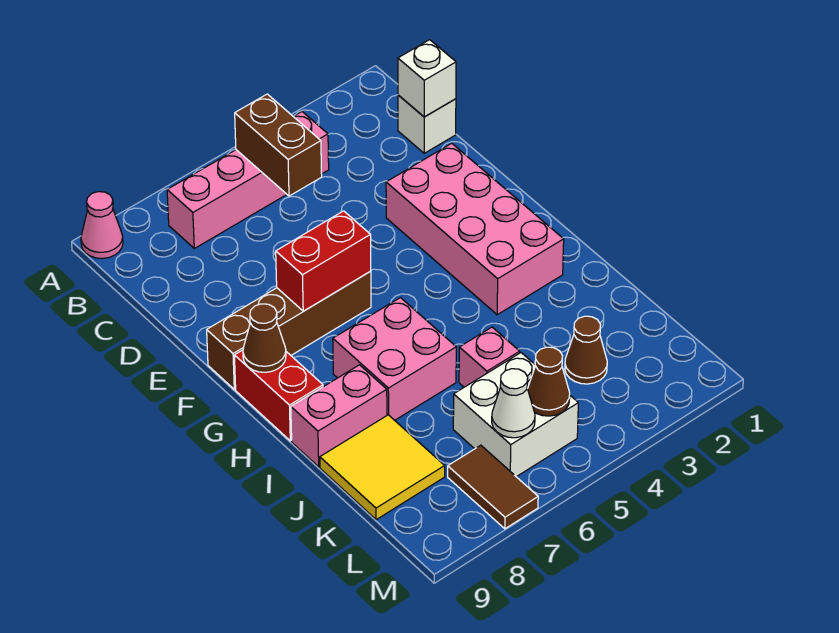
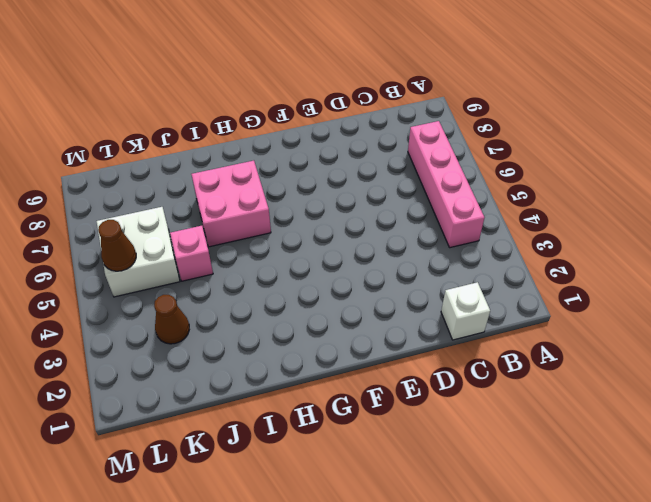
none -> pink 1x1 cone [81,192,123,259]
none -> pink 2x4 brick [386,143,564,315]
none -> brown 1x4 brick [207,271,371,389]

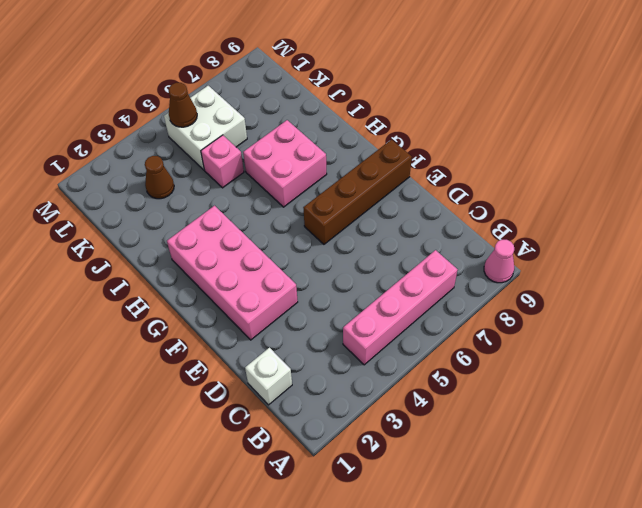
none -> red 1x2 brick [234,350,323,441]
none -> pink 1x2 brick [291,365,387,467]
none -> yellow 2x2 tile [320,415,445,520]

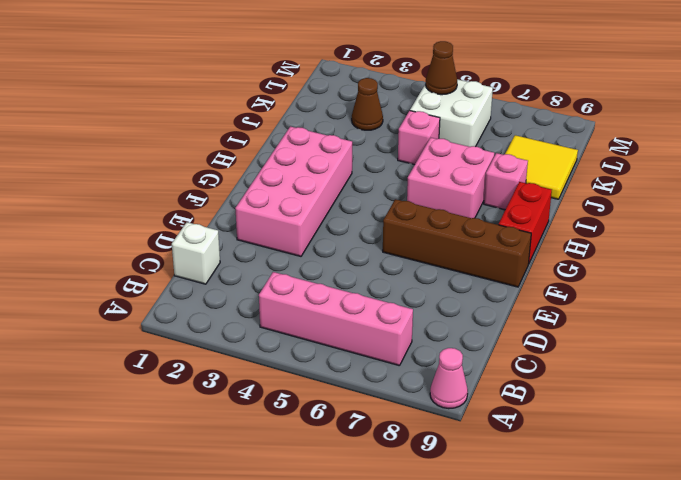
pink 1x1 brick [484,153,528,210] -> pink 1x2 brick [291,365,387,467]
none -> brown 1x2 tile [448,445,538,529]
none -> brown 1x2 brick [235,94,322,196]
none -> white 1x1 brick [398,40,456,117]

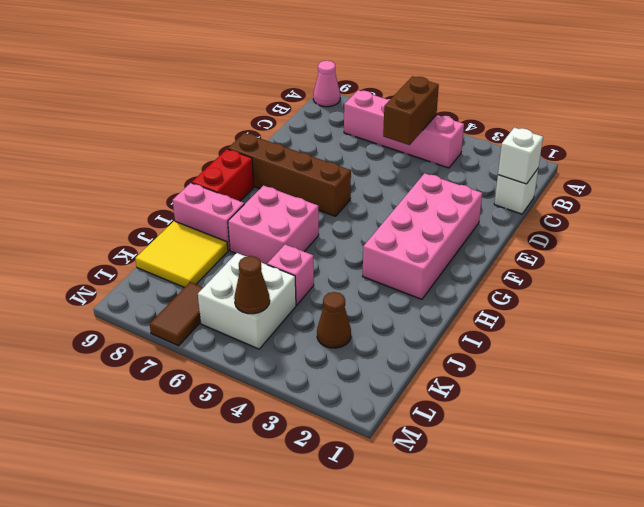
none -> red 1x2 brick [276,211,371,311]
none -> brown 1x1 cone [243,304,286,372]
none -> white 1x1 cone [492,369,535,438]

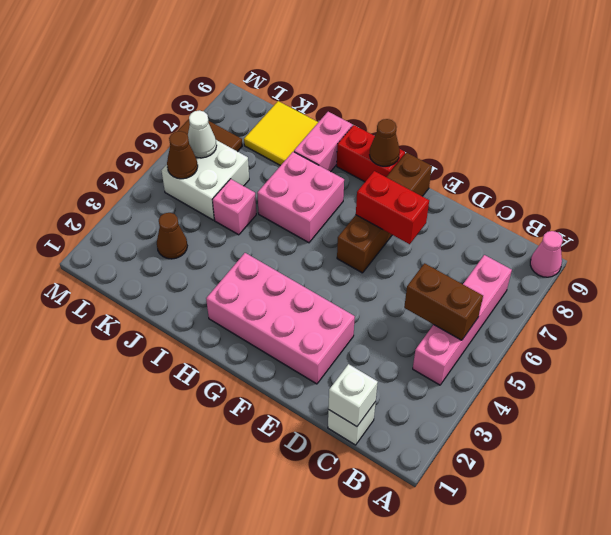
red 1x2 brick [356,171,429,244] -> red 1x2 brick turned to [276,211,371,311]

